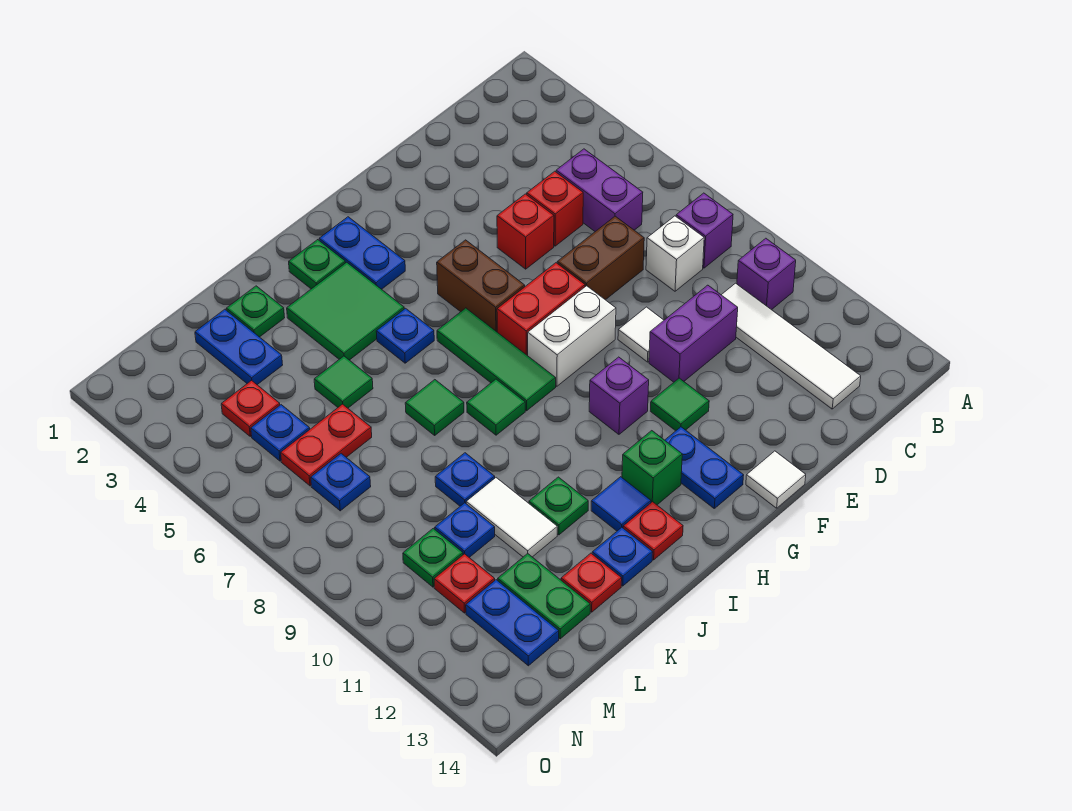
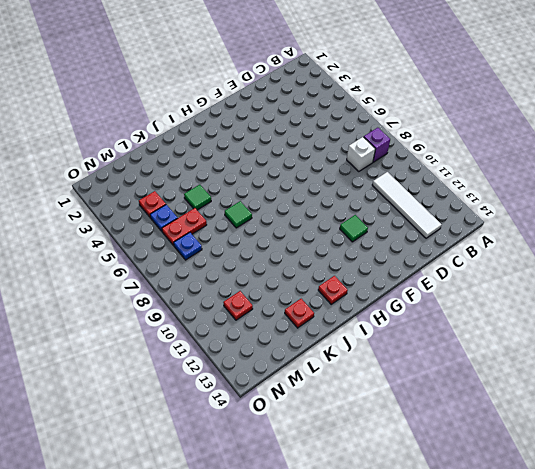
none -> purple 1x1 brick [737,238,796,310]
none -> purple 1x2 brick [556,149,643,231]
none -> red 1x1 brick [527,171,583,246]
none -> brown 1x2 brick [557,216,644,300]

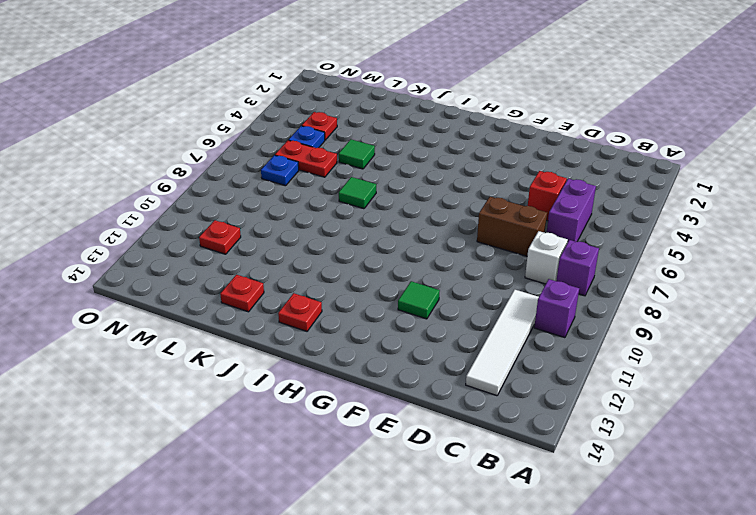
none -> purple 1x2 brick [649,285,738,382]
none -> red 1x1 brick [497,194,554,269]
none -> white 1x1 tile [618,307,664,362]
none -> red 1x2 brick [497,263,585,356]

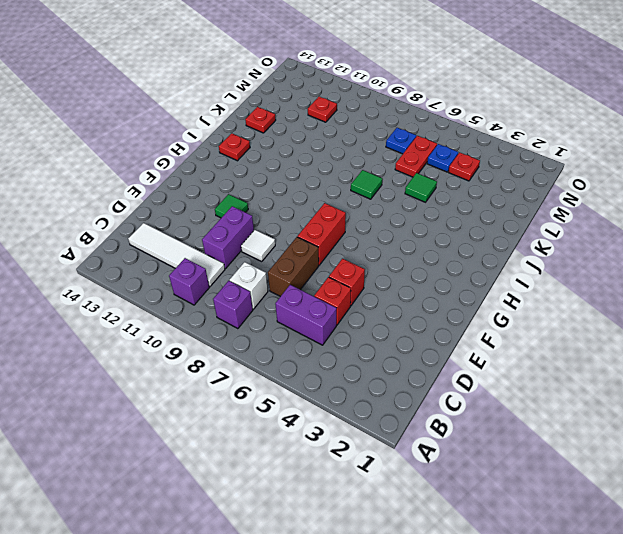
none -> white 1x2 brick [528,286,616,386]
none -> white 1x1 tile [746,451,806,508]
none -> brown 1x2 brick [437,240,525,332]
none -> purple 1x1 brick [589,357,649,434]

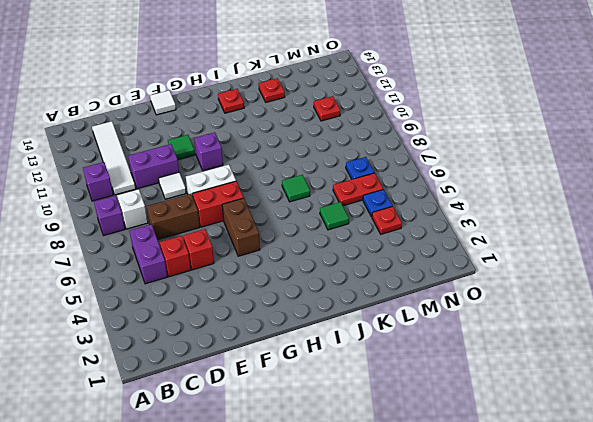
none -> blue 1x2 plate [665,427,744,508]
none -> blue 1x2 plate [319,217,405,289]
none -> green 1x3 tile [437,308,556,411]
none -> green 1x1 brick [622,431,682,505]

